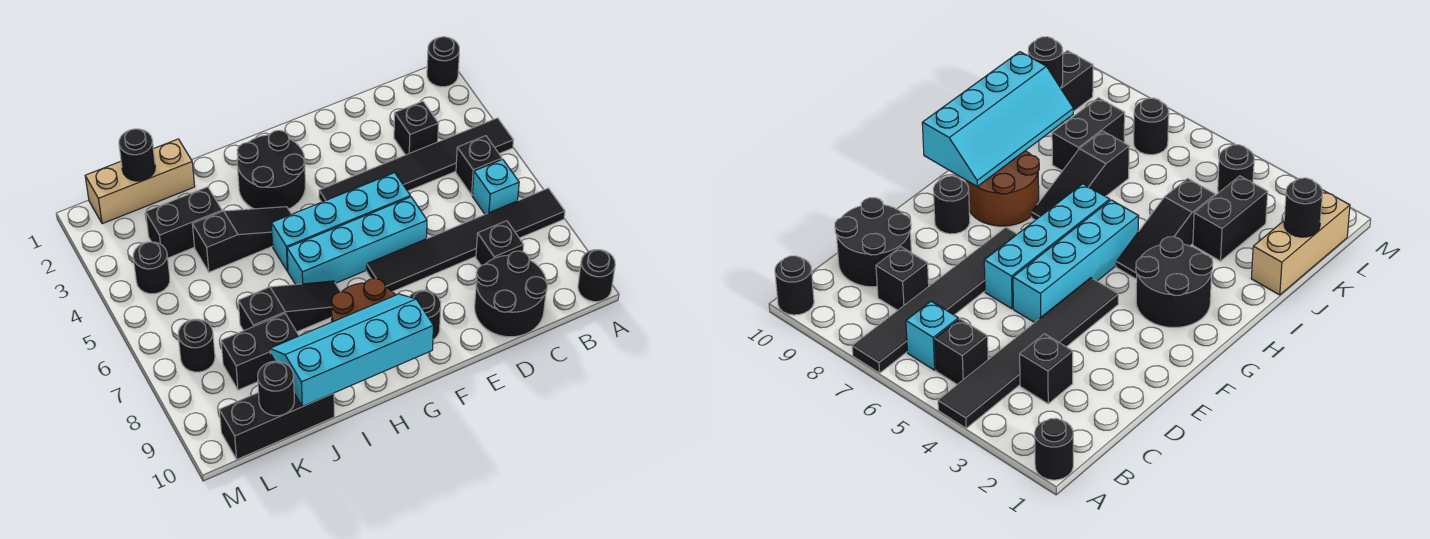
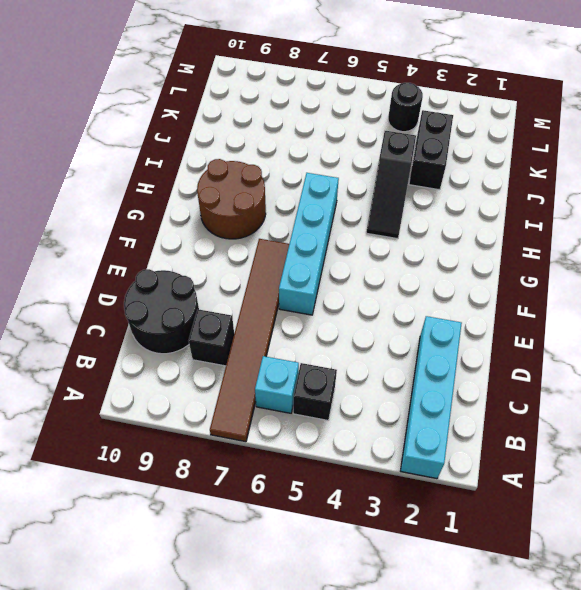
cyan 1x4 brick [401,316,462,479] -> cyan 1x4 brick moved to [271,173,410,271]
brown 1x6 tile [210,239,289,442] -> black 1x6 tile [367,188,565,292]
none -> black 1x1 round brick [427,37,459,87]
none -> black 1x6 tile [319,118,513,202]
none -> black 1x1 round brick [578,250,615,302]

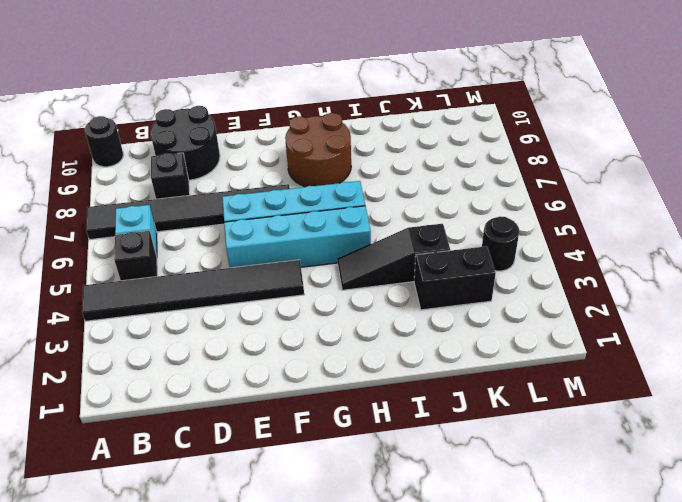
none -> black 1x1 round brick [427,37,459,87]
none -> black 1x1 brick [394,101,439,155]
none -> black 1x1 round brick [409,290,441,340]

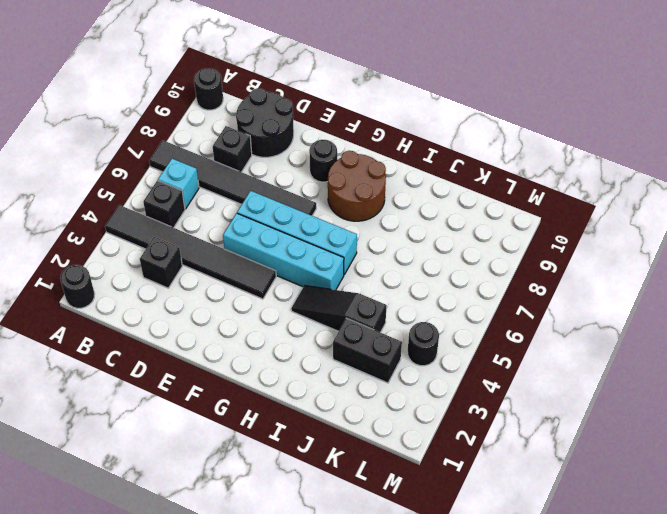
none -> black 2x2 round brick [237,130,305,209]
none -> black 1x3 slope [238,281,340,332]
none -> tan 1x3 brick [85,139,195,224]

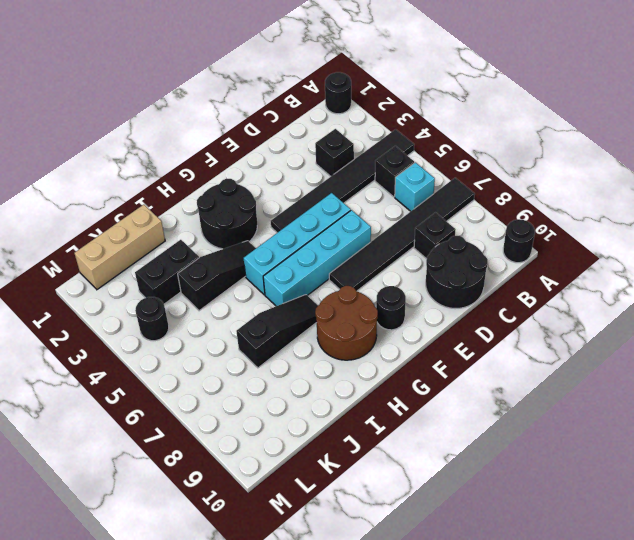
none -> black 1x2 brick [221,314,299,390]
none -> black 1x3 brick [219,393,334,459]
none -> black 1x1 round brick [178,319,215,372]

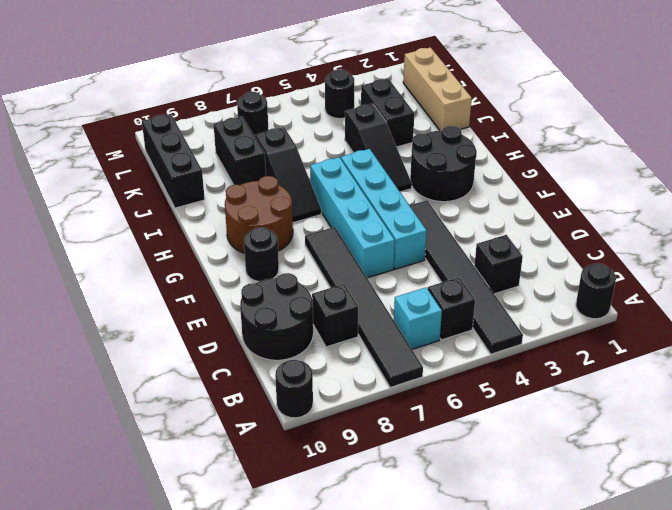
none -> cyan 2x4 slope [270,294,434,407]
none -> black 1x1 round brick [119,129,155,181]
none -> black 1x1 round brick [258,361,294,416]

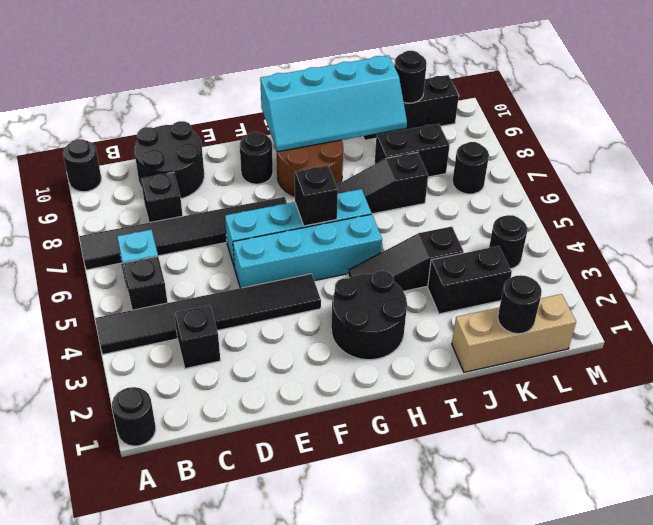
black 1x1 brick [295,165,338,226] -> none

